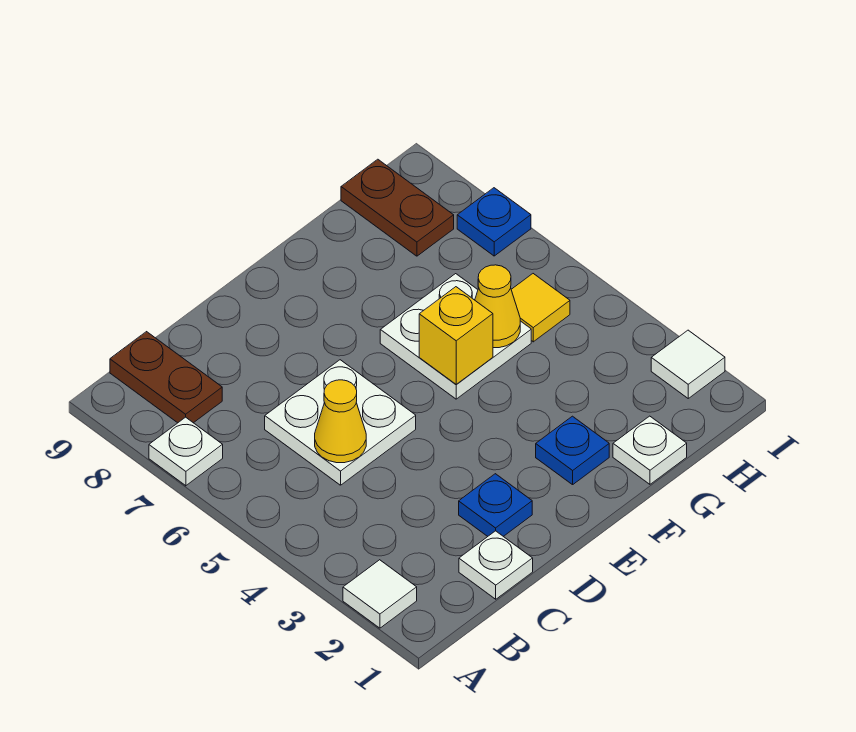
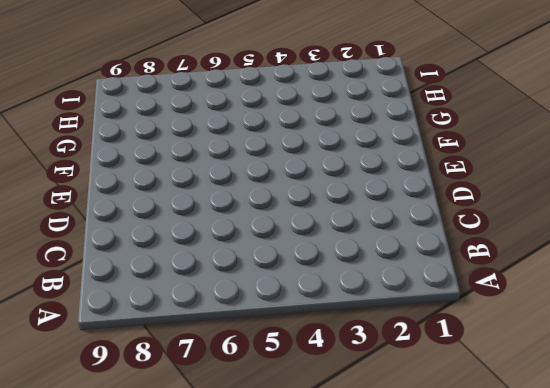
none -> white 1x1 tile [343,560,417,628]
none -> white 1x1 plate [149,417,223,486]
none -> brown 1x2 plate [110,332,222,423]

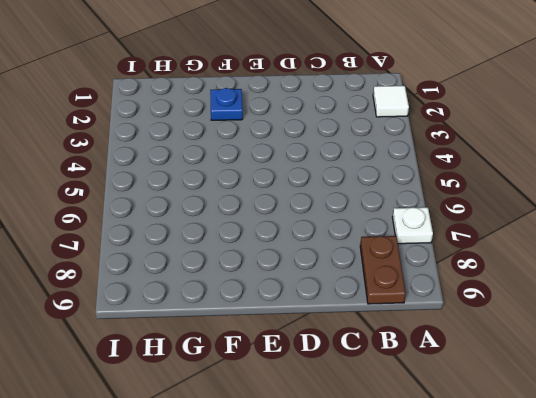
none -> white 1x1 plate [459,531,533,599]
none -> white 2x2 plate [265,360,416,485]
none -> blue 1x1 plate [459,474,532,536]

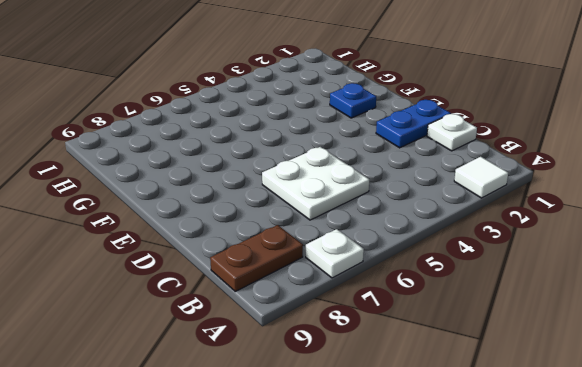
blue 1x2 plate [376,100,451,148] -> blue 1x1 plate [459,474,532,536]
none -> white 2x2 plate [380,274,531,399]
none -> white 1x1 plate [613,416,687,484]
none -> yellow 1x1 tile [511,274,570,342]

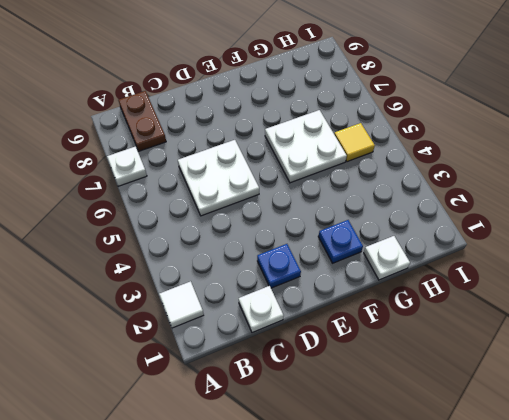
none -> brown 1x2 plate [341,159,454,256]
none -> white 1x1 tile [651,330,725,398]
none -> blue 1x1 plate [457,188,531,256]

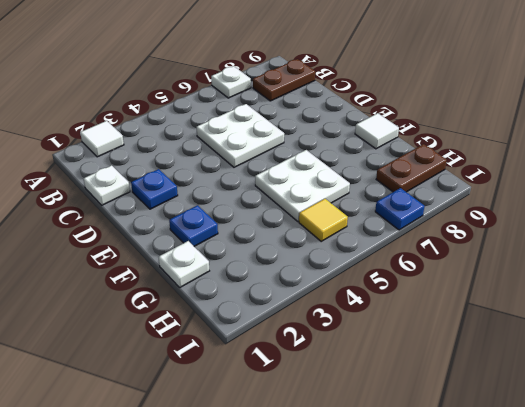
white 1x1 tile [355,113,399,149] -> white 1x1 tile moved to [651,330,725,398]
none -> yellow 1x1 cone [315,380,366,463]
none -> yellow 1x1 brick [419,287,493,384]
none -> yellow 1x1 cone [475,265,520,348]

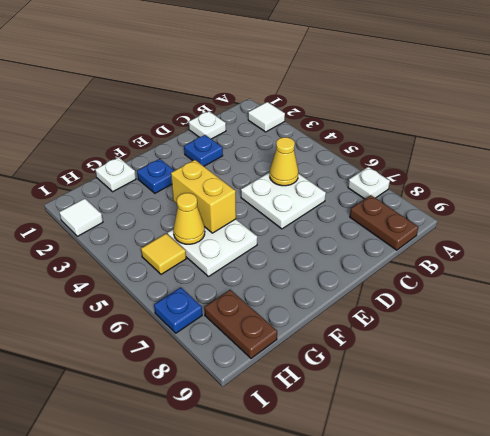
yellow 1x2 brick [171,160,236,233] -> yellow 1x1 brick [419,287,493,384]

